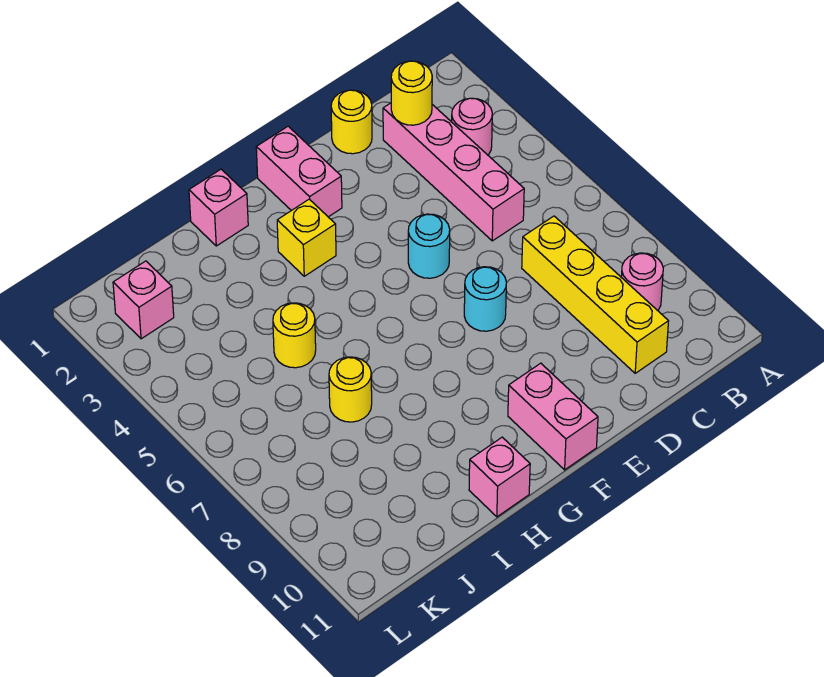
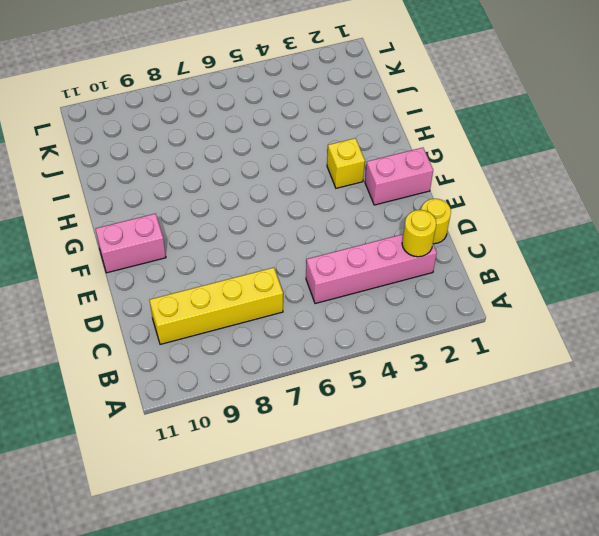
none -> pink 1x1 round brick [452,98,492,155]
none -> pink 1x1 round brick [621,253,663,311]
none -> cyan 1x1 round brick [408,214,450,278]

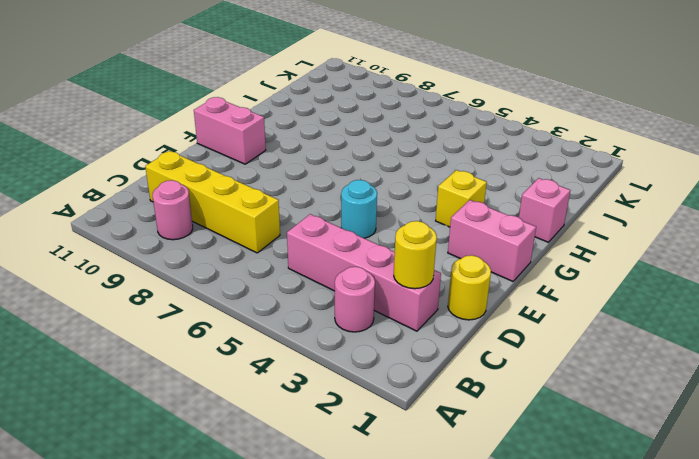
none -> cyan 1x1 round brick [464,267,506,331]
none -> pink 1x1 brick [469,437,530,517]
none -> yellow 1x1 round brick [273,303,316,368]

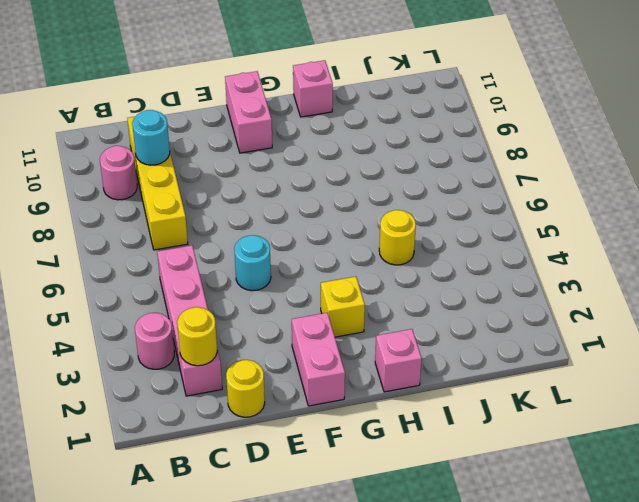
cyan 1x1 round brick [132,110,170,165] -> cyan 1x1 round brick moved to [464,267,506,331]
none -> yellow 1x1 round brick [329,357,372,422]
none -> pink 1x1 brick [113,261,174,339]

